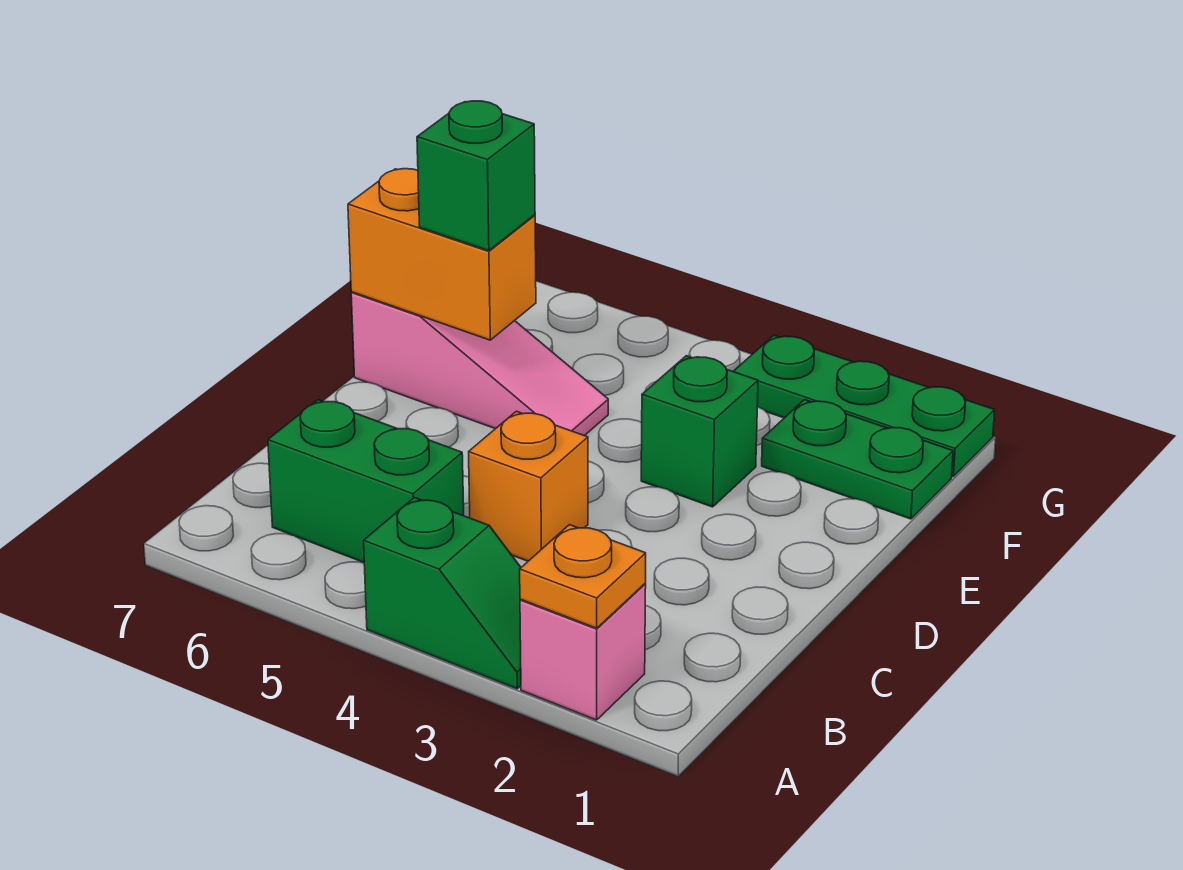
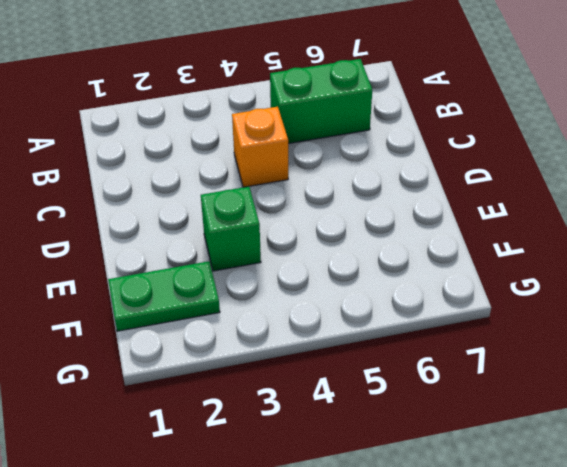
none -> pink 1x1 brick [520,584,646,720]
none -> green 1x2 slope [364,498,521,689]

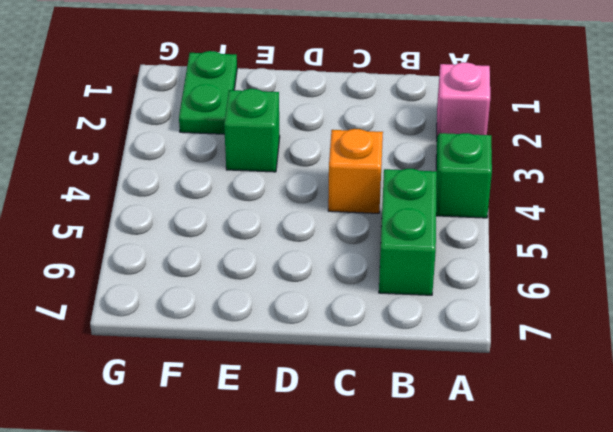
none -> pink 1x3 slope [351,292,608,436]
none -> green 1x3 plate [733,335,995,477]

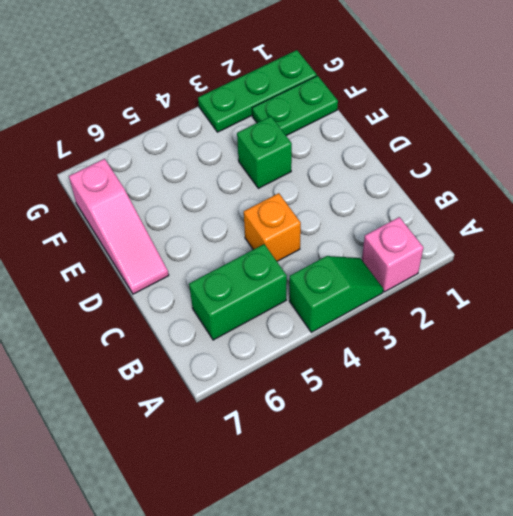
pink 1x3 slope [69,159,169,294] -> pink 1x3 slope turned to [351,292,608,436]
none -> orange 1x1 plate [520,525,646,628]
none -> orange 1x2 brick [348,169,536,340]

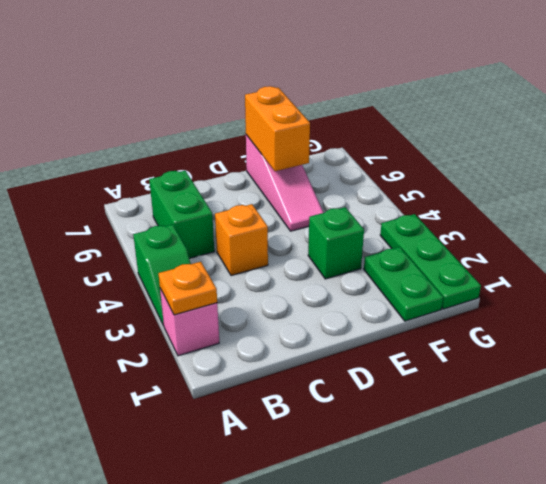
none -> green 1x1 brick [417,101,535,251]

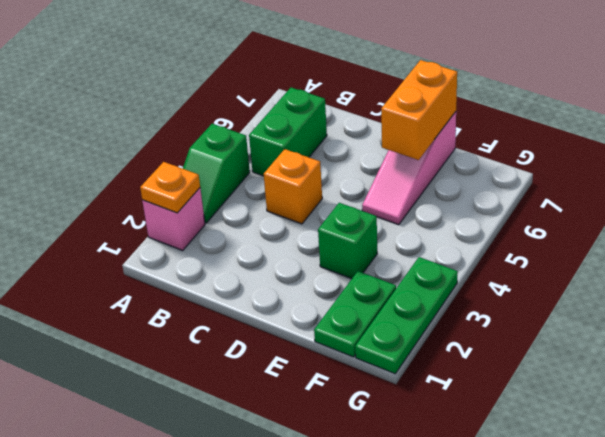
none -> green 1x1 brick [417,101,535,251]

